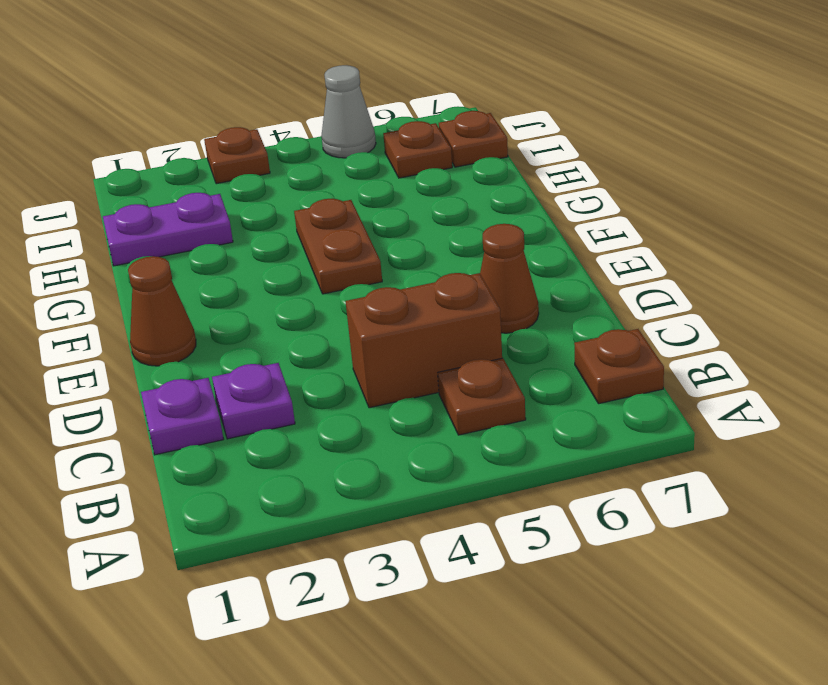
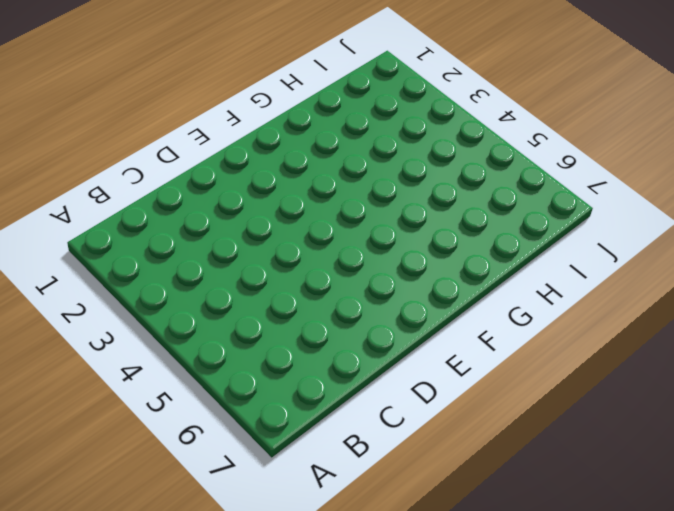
none -> brown 1x1 plate [438,358,526,435]
none -> brown 1x1 plate [574,329,664,404]
none -> purple 1x1 plate [141,378,224,455]

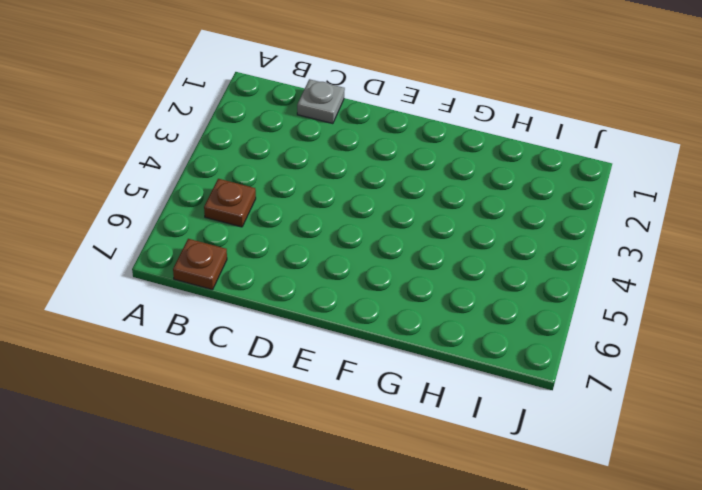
grey 1x1 plate [297,79,345,124] -> purple 1x1 plate [141,378,224,455]
none -> purple 1x1 plate [212,363,295,439]
none -> brown 1x2 brick [346,273,502,408]
none -> brown 1x1 cone [480,224,539,333]

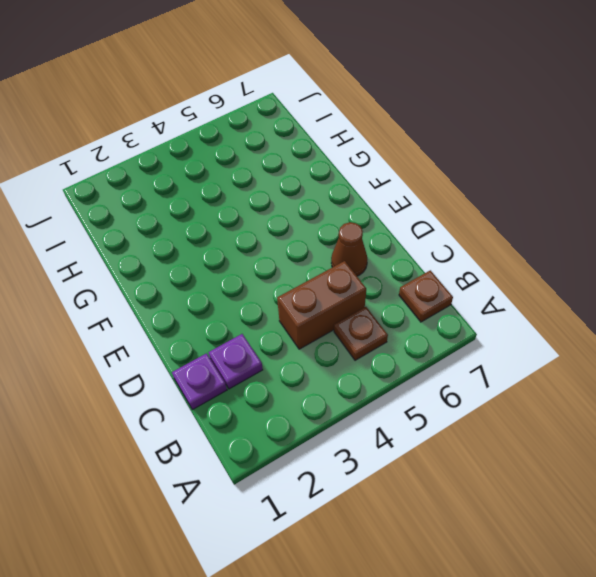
none -> brown 1x1 cone [128,256,196,366]
none -> brown 1x2 plate [294,199,382,294]
none -> purple 1x2 plate [103,193,233,266]

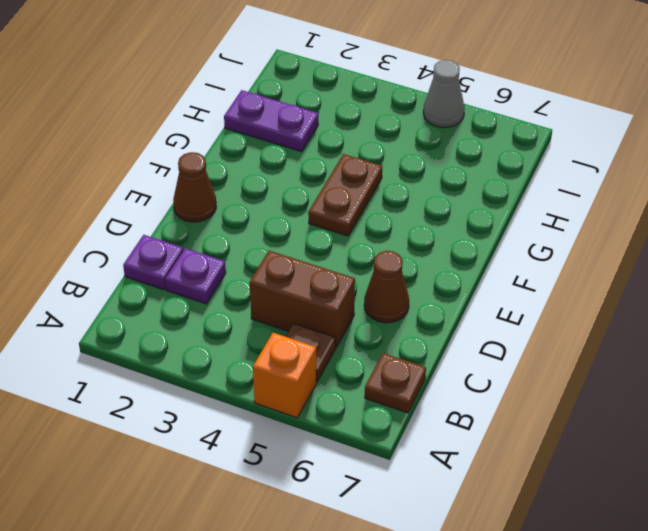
orange 1x1 brick [253,333,316,418] -> none
none -> brown 1x1 plate [383,121,452,178]
none -> brown 1x1 plate [439,111,508,167]
none -> brown 1x1 plate [204,127,270,184]

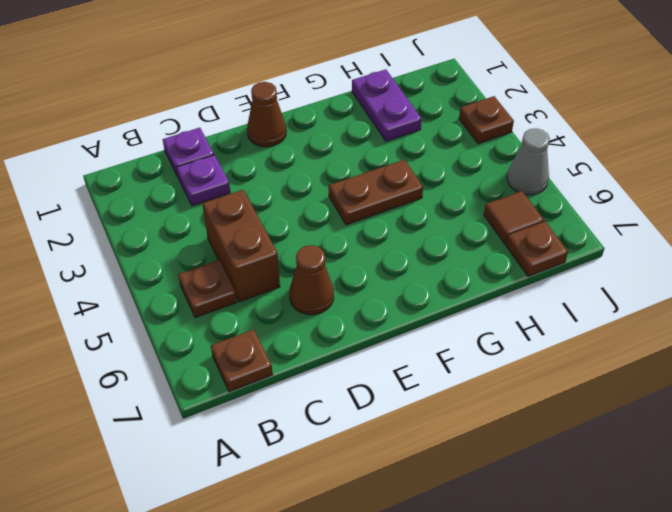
brown 1x1 tile [484,191,544,244] -> brown 1x1 plate [383,121,452,178]

